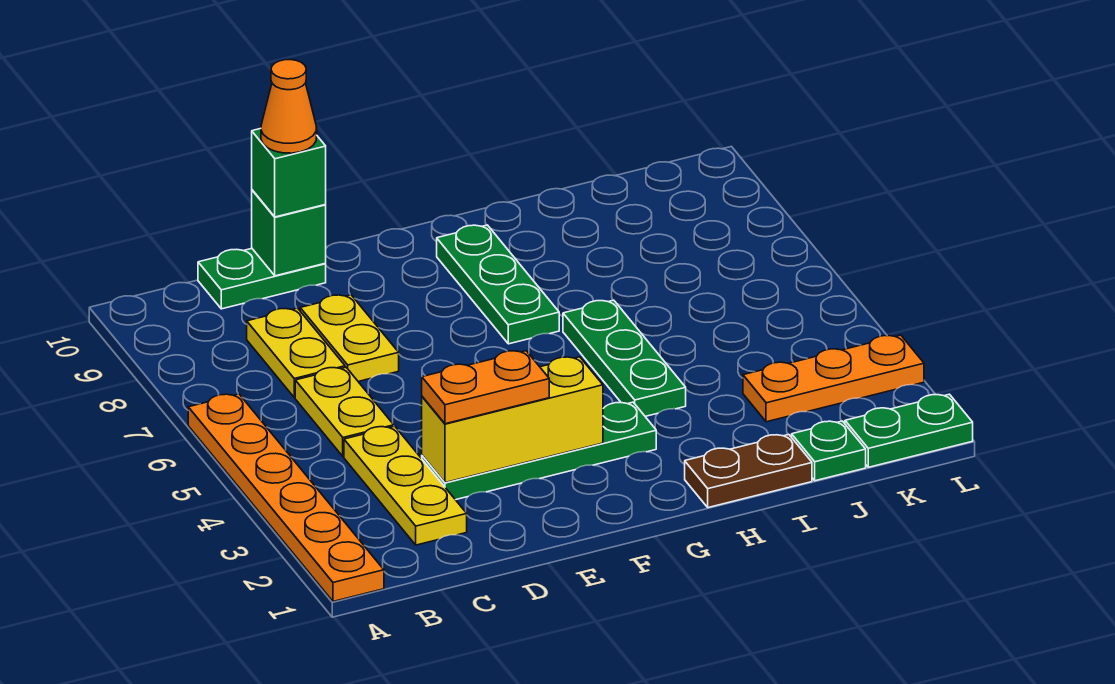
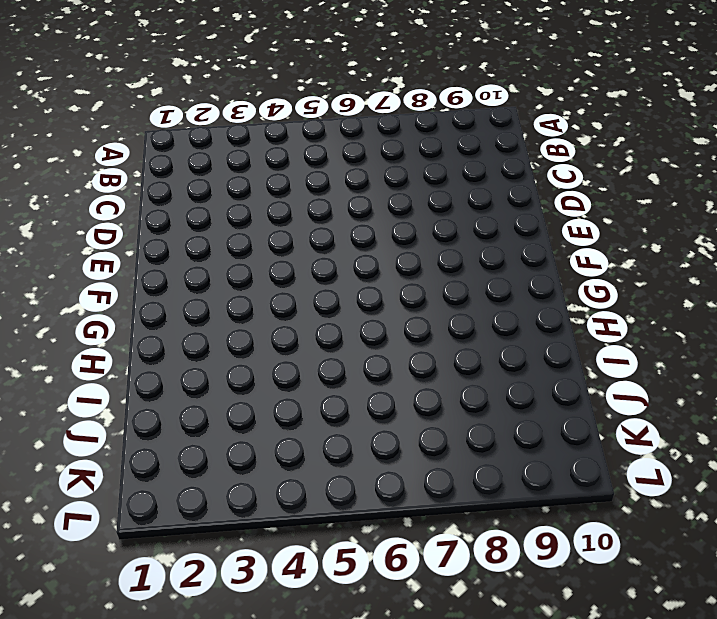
none -> orange 1x6 plate [188,394,384,601]
none -> yellow 1x3 plate [344,426,467,545]
none -> yellow 1x2 plate [295,367,394,456]

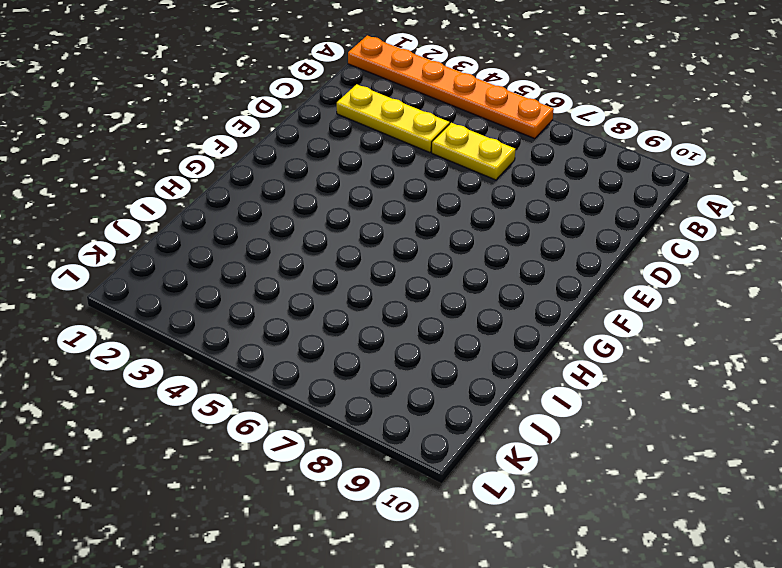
none -> yellow 1x2 plate [247,308,345,397]
none -> green 1x2 plate [198,249,326,309]
none -> green 1x4 plate [422,402,656,500]

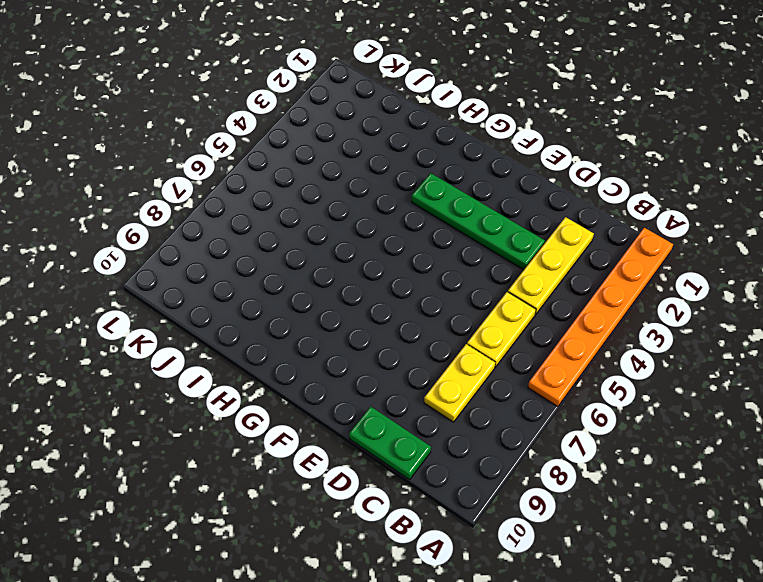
none -> yellow 1x2 plate [300,295,399,382]
none -> green 1x3 plate [437,225,559,344]
none -> brown 1x2 plate [685,435,812,508]

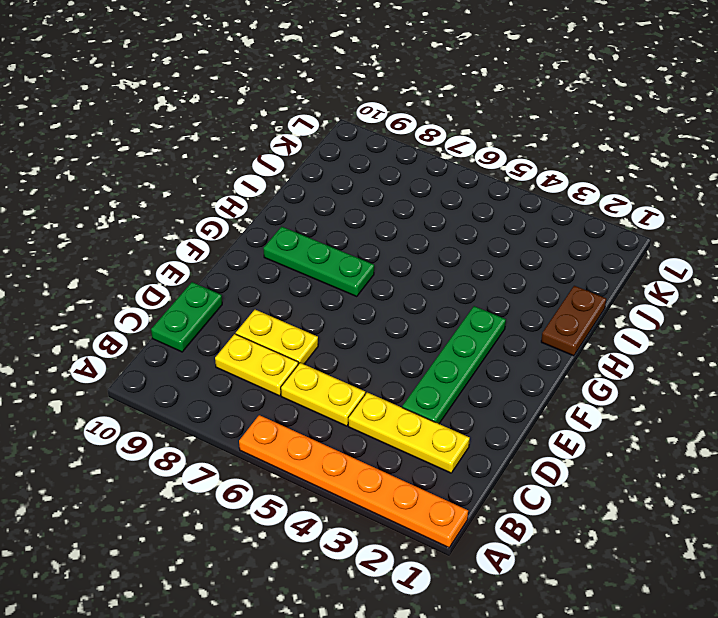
none -> green 1x3 plate [563,300,686,416]
none -> green 1x1 plate [792,421,866,481]
none -> orange 1x3 plate [743,335,924,422]

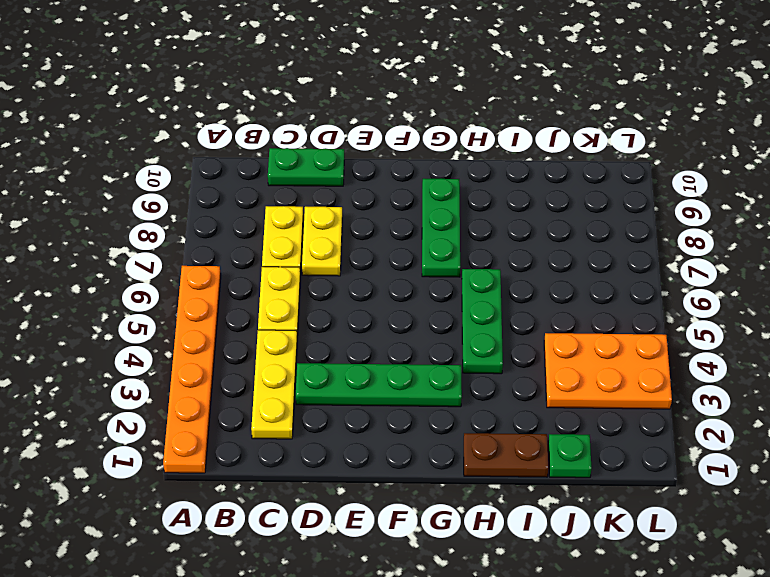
orange 2x3 plate [544,333,672,409] -> orange 1x3 plate [743,335,924,422]
none -> green 1x2 plate [845,394,973,467]
none -> yellow 1x3 brick [422,357,603,483]
none -> green 1x1 brick [252,190,326,276]

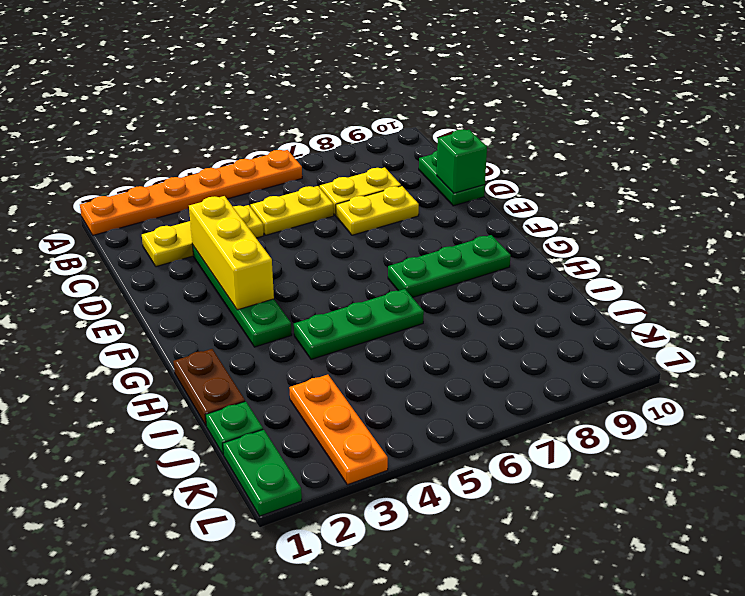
none -> orange 1x2 plate [422,351,549,424]
none -> green 1x1 brick [252,129,326,217]
none -> orange 1x1 cone [261,60,317,153]

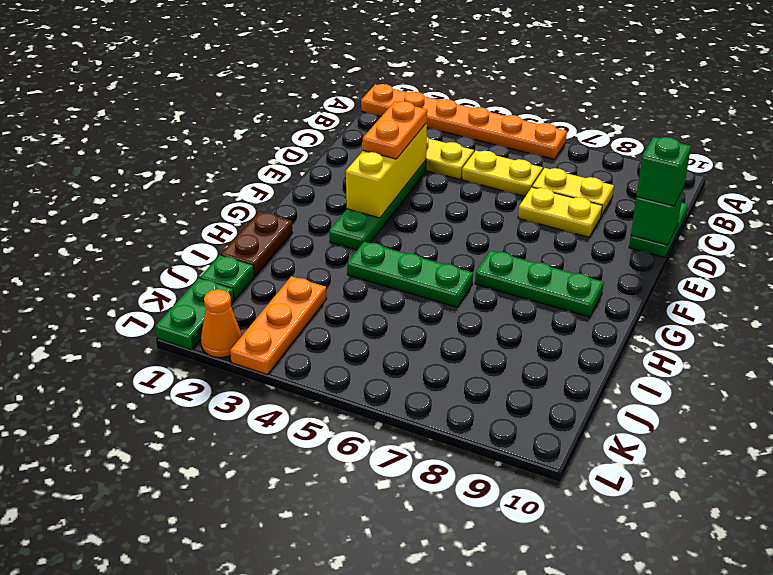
orange 1x1 cone [201,289,242,357] -> orange 1x1 cone moved to [261,60,317,153]

